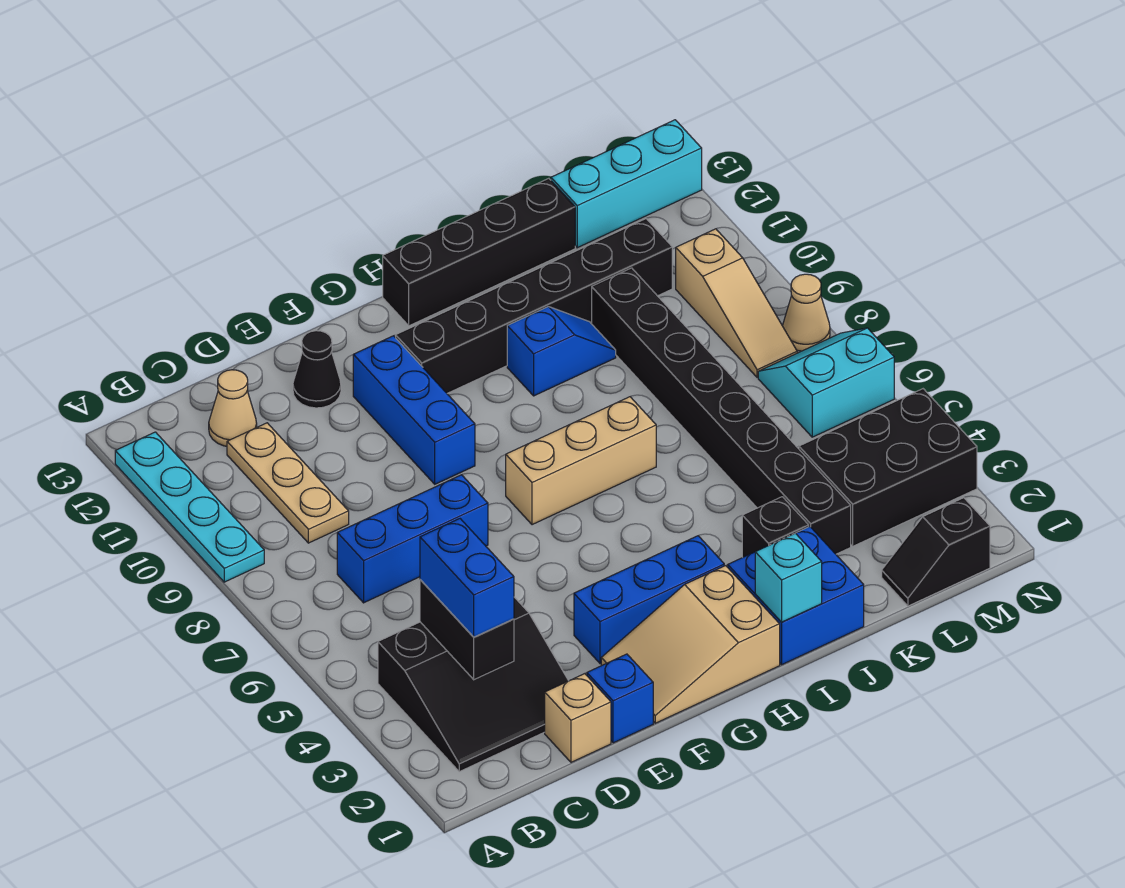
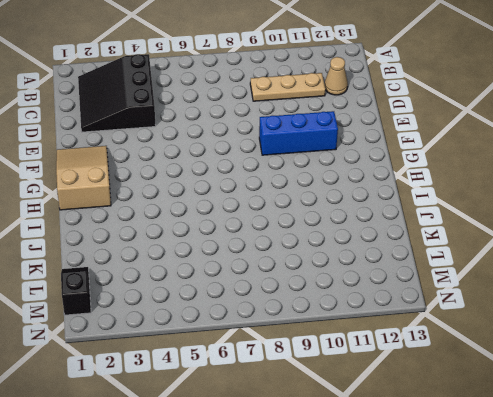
none -> cyan 1x4 plate [115,432,264,582]
none -> blue 1x3 brick [337,475,488,603]
none -> tan 1x1 brick [545,674,611,762]

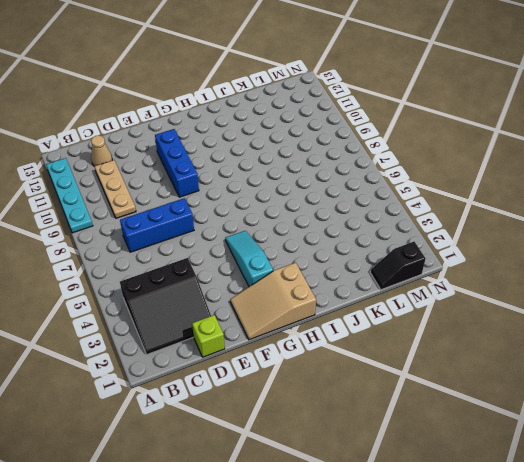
lime 1x1 brick [192,315,225,357] -> tan 1x1 brick [545,674,611,762]
cyan 1x3 slope [225,231,273,287] -> blue 1x3 brick [574,536,724,664]
none -> blue 1x1 brick [587,654,653,743]
none -> black 1x1 cone [293,331,341,408]
none -> tan 1x3 brick [506,397,656,525]

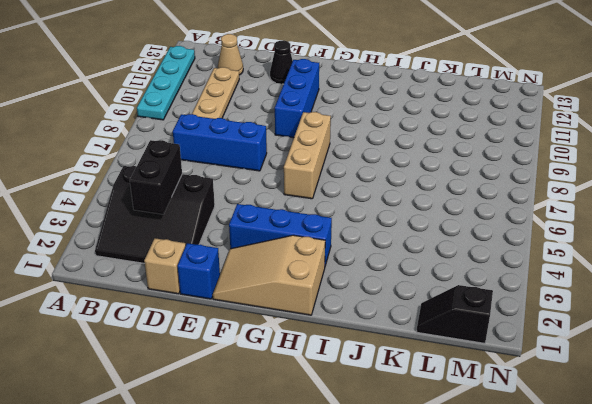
tan 1x3 brick [284,112,331,199] -> tan 1x3 brick turned to [506,397,656,525]
none -> black 1x6 brick [396,219,672,393]
none -> black 1x4 brick [383,178,575,326]
none -> blue 2x2 brick [728,527,864,665]

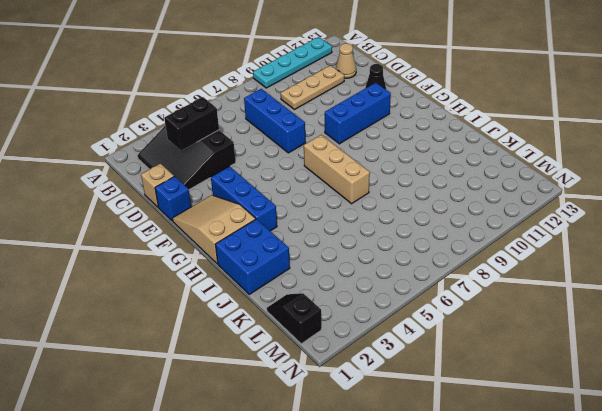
none -> black 1x6 brick [396,219,672,393]
none -> black 1x4 brick [383,178,575,326]
none -> blue 1x2 slope [507,307,616,396]

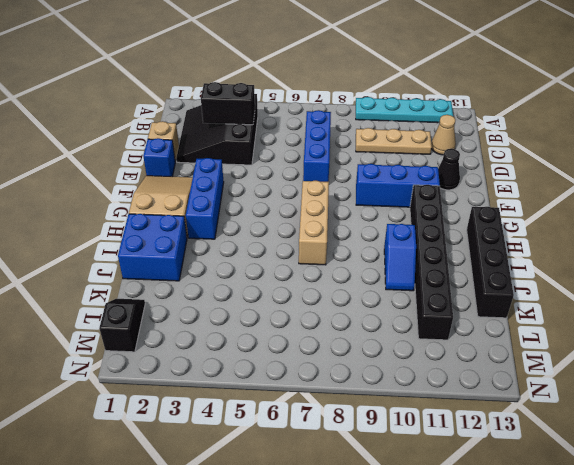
none -> black 1x1 brick [742,497,809,557]
none -> black 1x8 brick [592,268,851,554]
none -> black 2x3 brick [799,389,977,546]

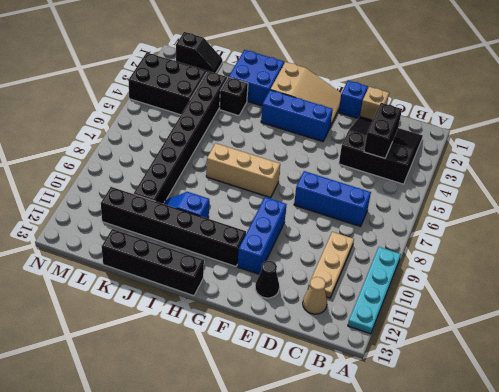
none -> cyan 1x3 brick [551,120,702,248]
none -> cyan 2x2 slope [758,328,894,437]
none -> tan 1x3 slope [676,229,797,377]

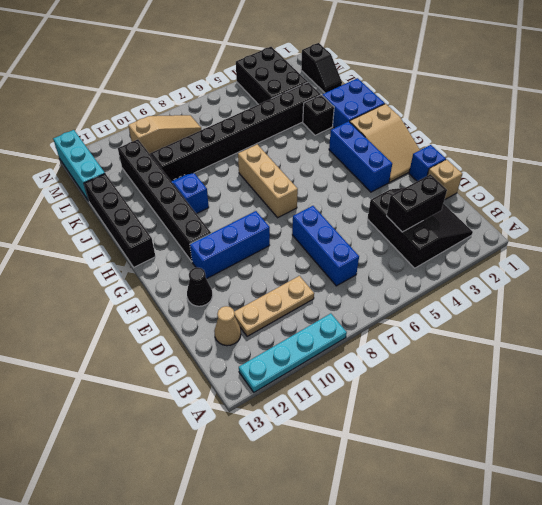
none -> cyan 2x2 slope [758,328,894,437]
none -> tan 1x1 cone [783,274,830,351]
none -> cyan 1x1 brick [755,533,822,622]

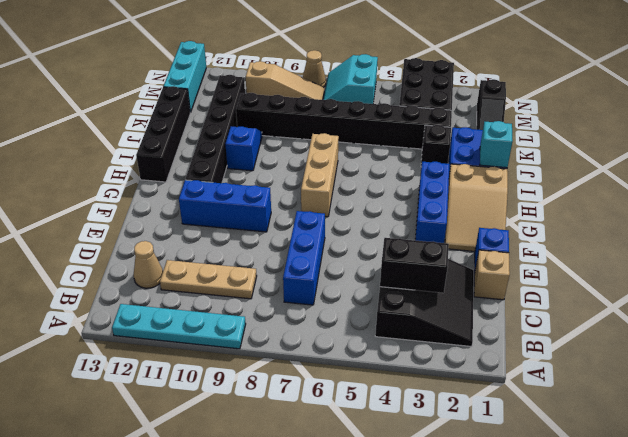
none -> black 1x1 cone [293,331,341,408]
none -> blue 1x2 brick [420,519,514,637]

